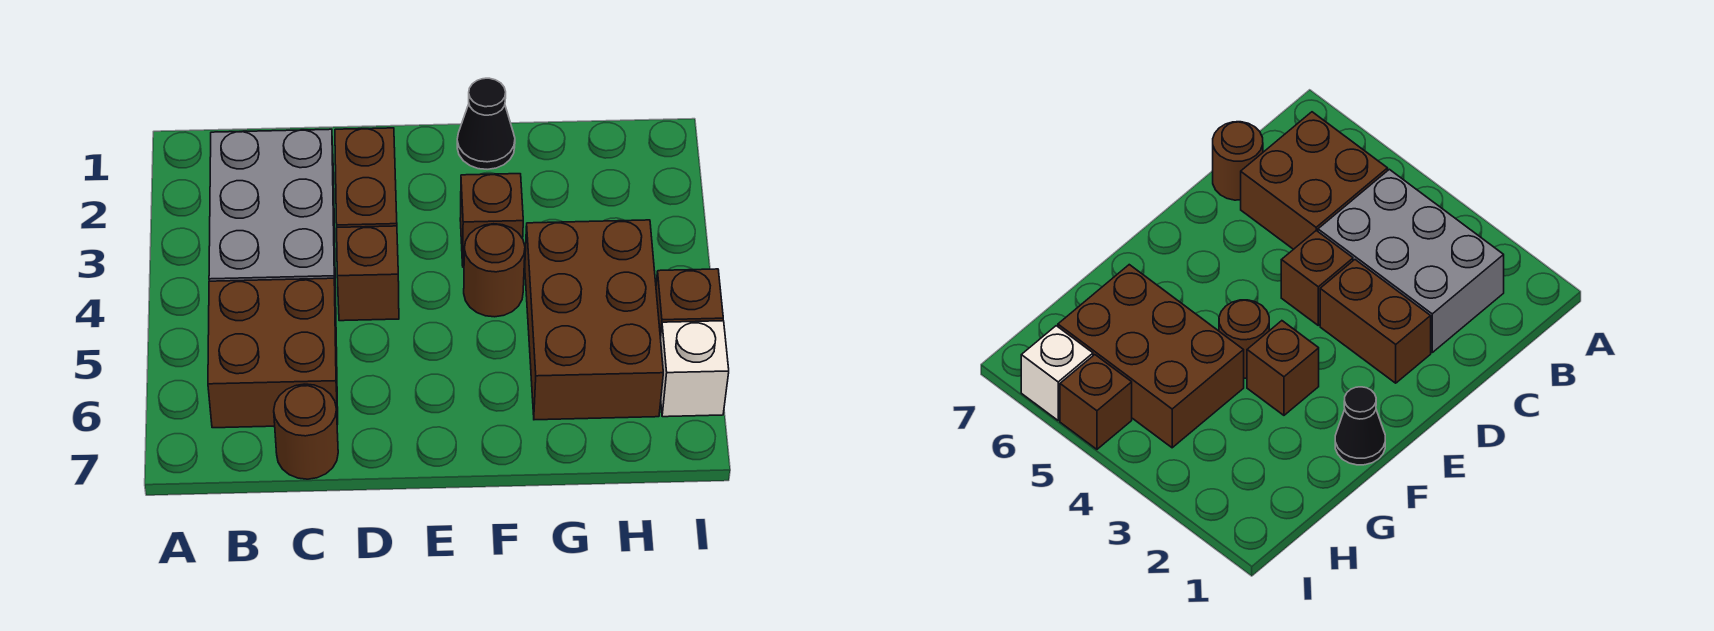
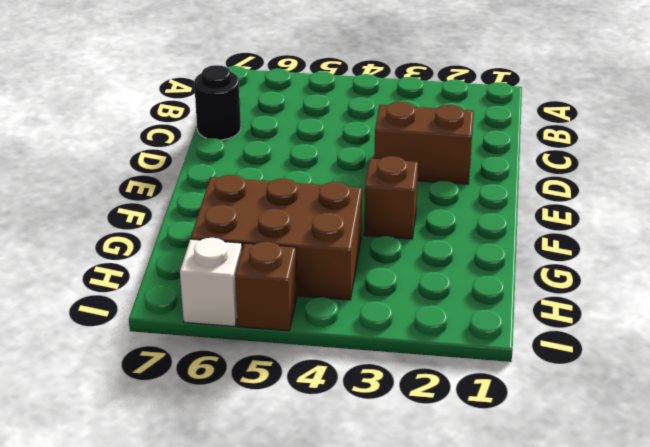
black 1x1 round brick [194,65,241,140] -> brown 1x1 round brick [274,384,338,479]
none -> grey 2x3 brick [209,129,336,306]
none -> brown 2x2 brick [208,278,338,428]

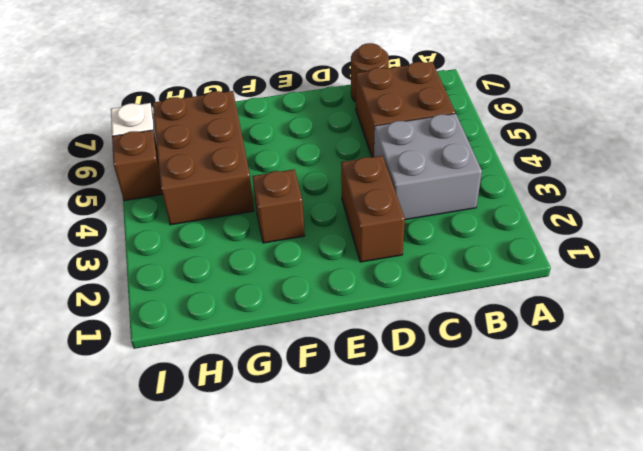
grey 2x2 brick [374,114,482,220] -> grey 2x3 brick [209,129,336,306]
none -> brown 1x1 brick [337,226,399,321]
none -> black 1x1 cone [457,78,515,169]

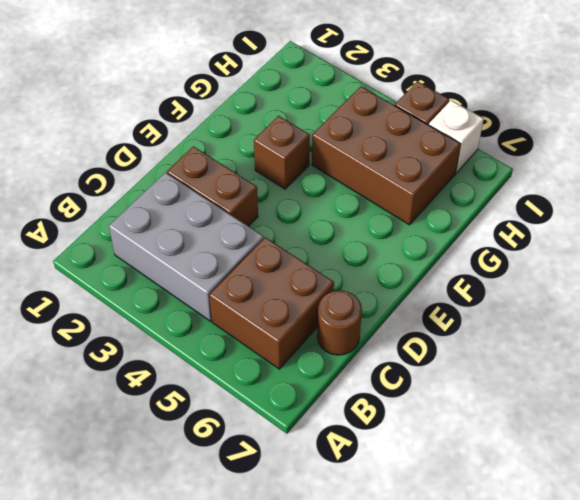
none -> brown 1x1 brick [337,226,399,321]
none -> black 1x1 cone [457,78,515,169]

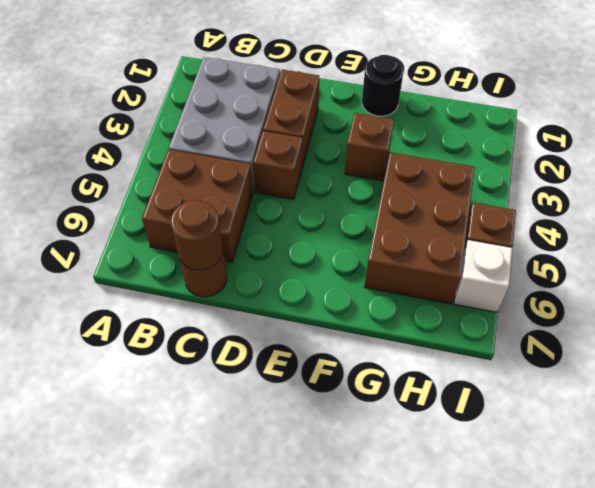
brown 1x1 round brick [171,200,223,270] -> brown 1x1 round brick moved to [464,224,525,317]
black 1x1 round brick [362,55,403,116] -> black 1x1 cone [457,78,515,169]

